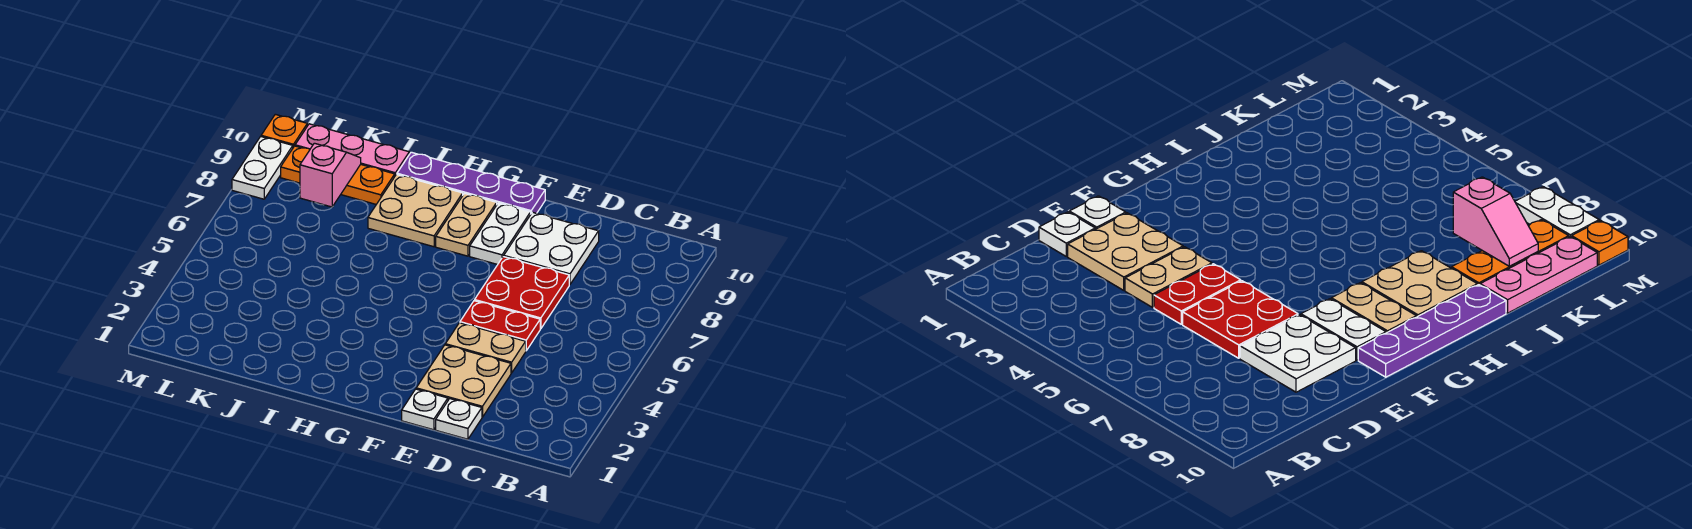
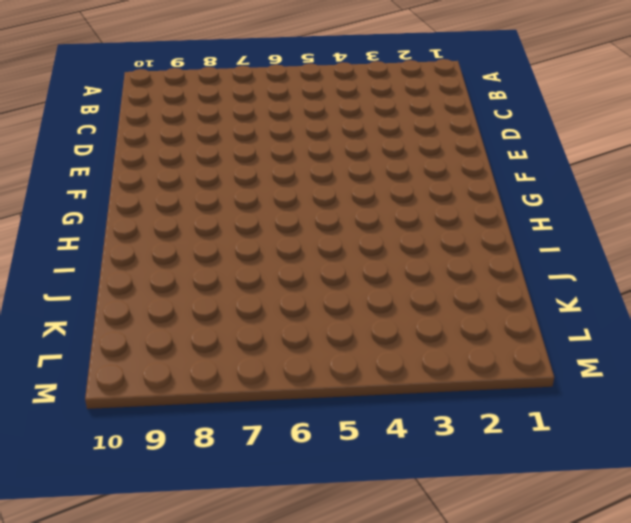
none -> white 1x1 plate [436,399,482,439]
none -> tan 2x2 plate [416,345,511,417]
none -> tan 1x2 plate [445,323,526,373]

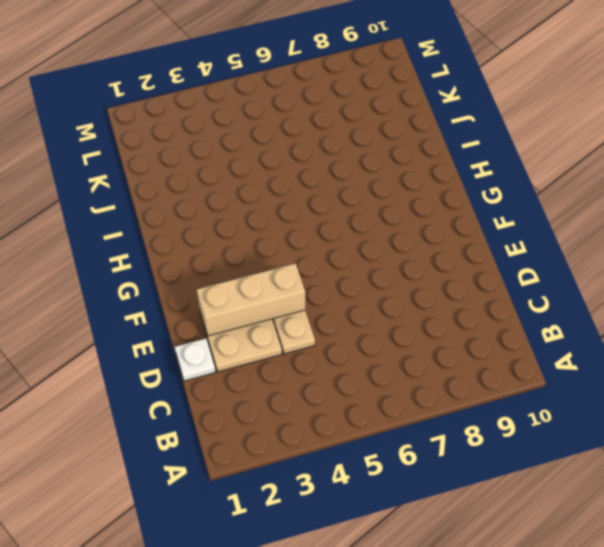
tan 1x3 brick [197,263,305,336] -> none
none -> red 1x2 plate [460,301,540,351]
none -> red 2x2 plate [475,256,569,329]
none -> white 2x2 plate [504,212,599,285]

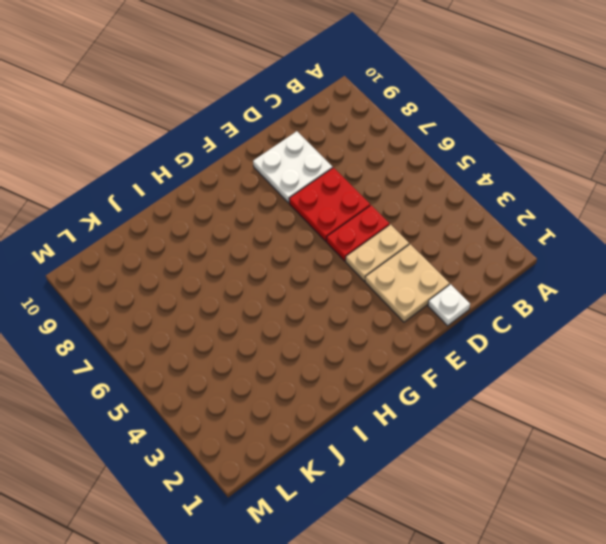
none -> white 1x1 plate [402,389,448,430]
none -> white 1x2 plate [470,203,531,265]
none -> purple 1x4 plate [397,152,545,213]

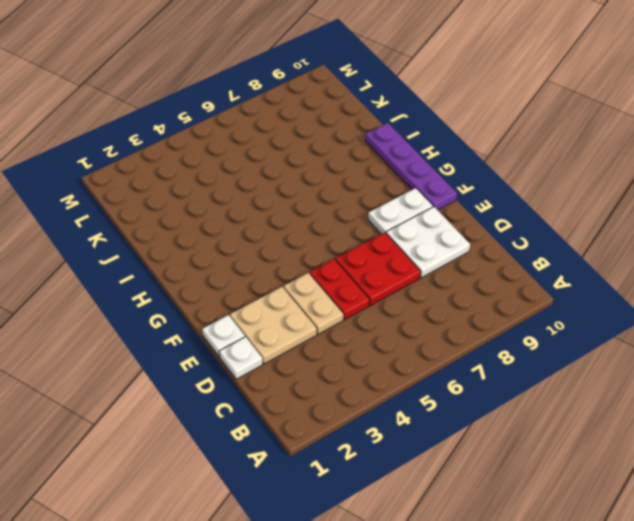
none -> tan 1x2 plate [436,193,497,256]
none -> tan 2x2 plate [368,174,463,247]
none -> orange 1x3 plate [281,146,395,204]

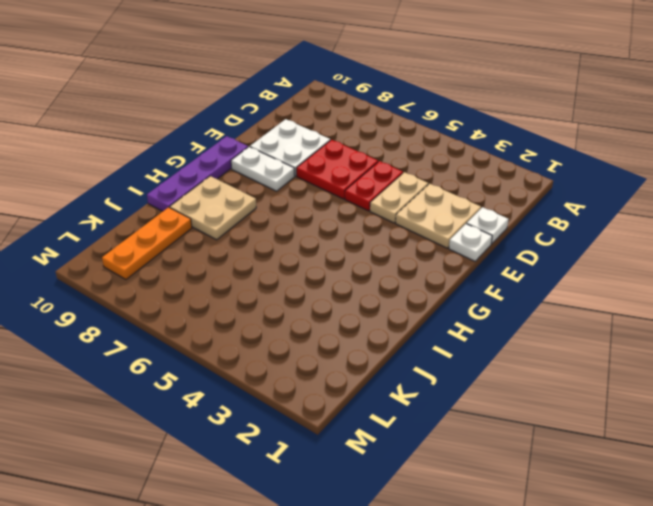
none -> tan 1x2 plate [436,193,497,256]
none -> pink 1x3 plate [295,124,409,175]
none -> white 1x2 plate [232,137,293,199]

